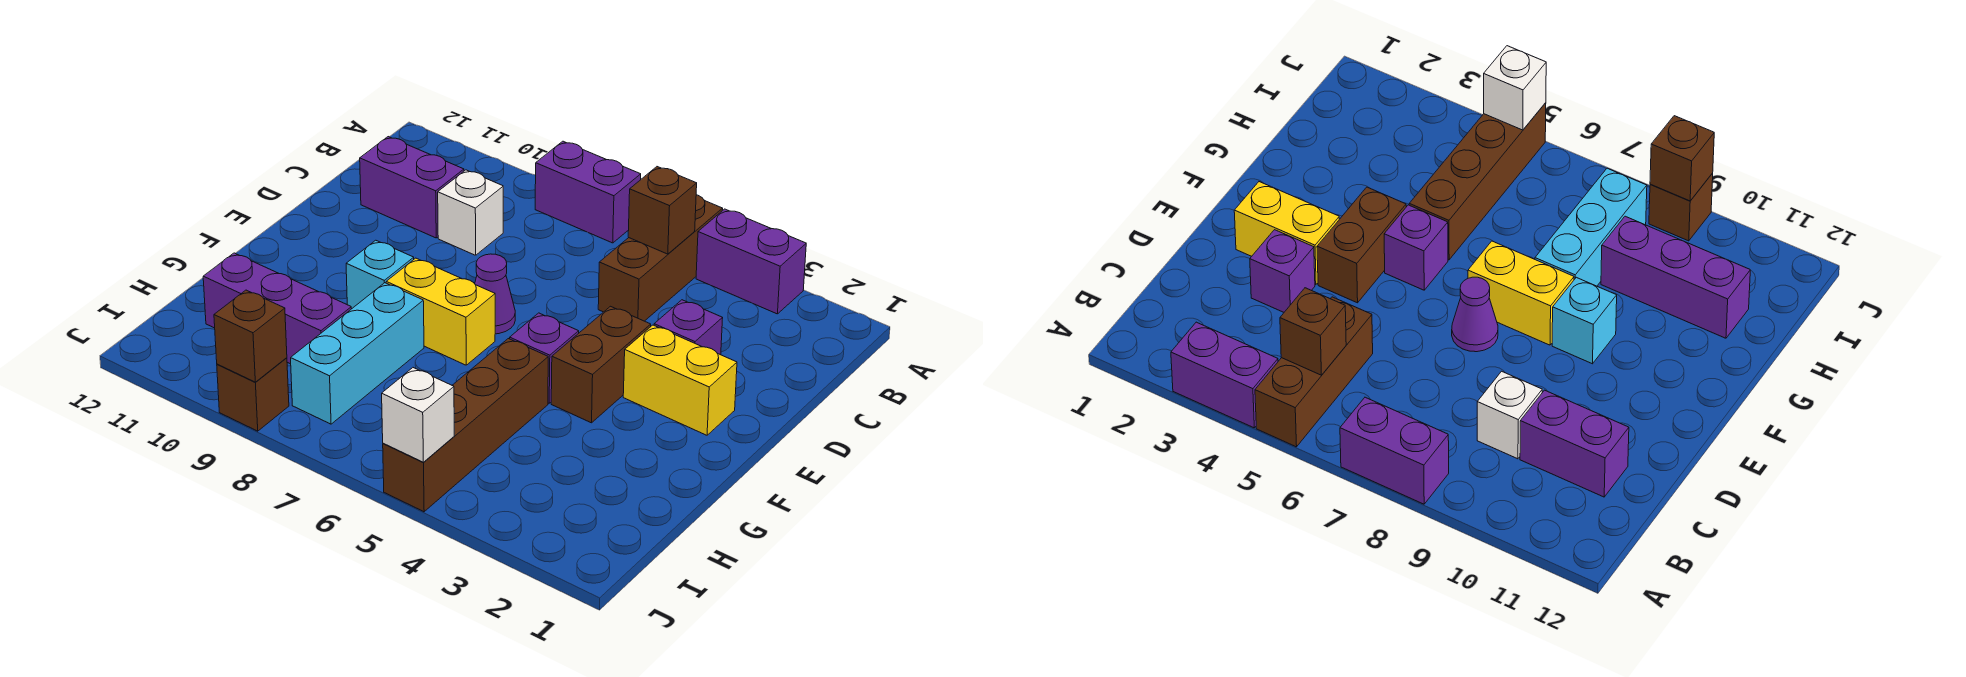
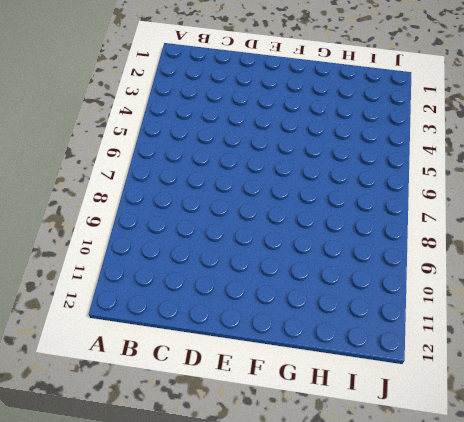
none -> purple 1x2 brick [696,209,806,314]
none -> brown 1x3 brick [598,195,723,321]
none -> purple 1x2 brick [535,141,641,243]

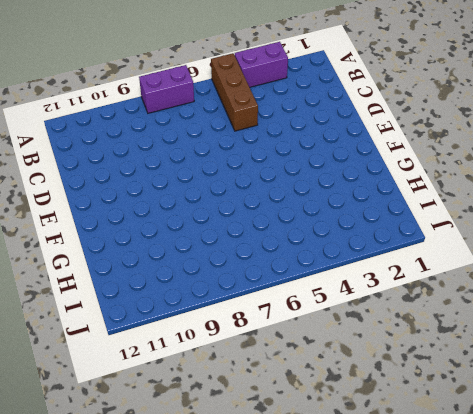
none -> white 1x1 brick [438,170,503,255]
none -> purple 1x2 brick [360,137,464,238]
none -> purple 1x1 brick [654,300,723,355]

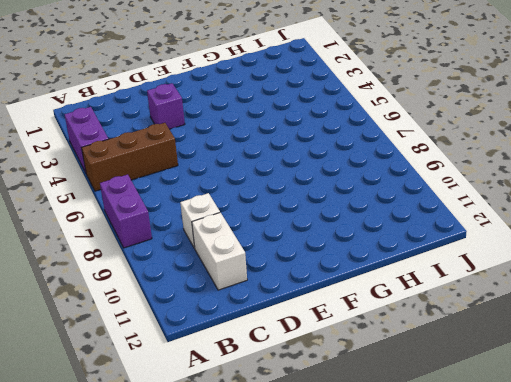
white 1x2 brick [192,212,247,290] -> purple 1x2 brick [360,137,464,238]
none -> yellow 1x2 brick [623,325,737,435]
none -> brown 1x2 brick [551,306,651,423]
none -> purple 1x1 cone [475,254,515,334]

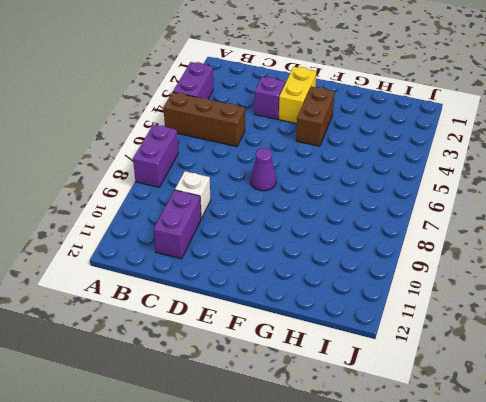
brown 1x2 brick [296,87,335,146] -> brown 1x2 brick turned to [551,306,651,423]
none -> purple 1x1 brick [510,313,579,403]
none -> yellow 1x2 brick [386,258,495,365]
none -> cyan 1x1 brick [346,240,414,309]

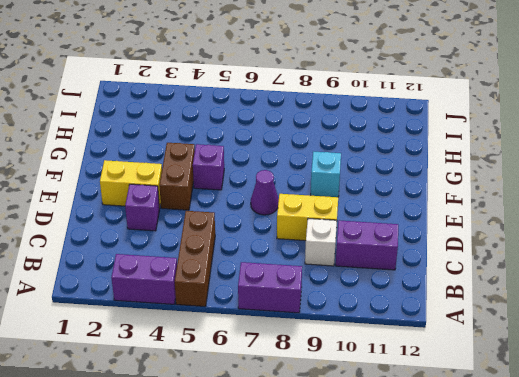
yellow 1x2 brick [277,194,338,241] -> yellow 1x2 brick moved to [386,258,495,365]
none -> brown 1x4 brick [383,339,548,512]
none -> cyan 1x3 brick [291,283,424,424]
none -> purple 1x3 brick [203,253,351,364]

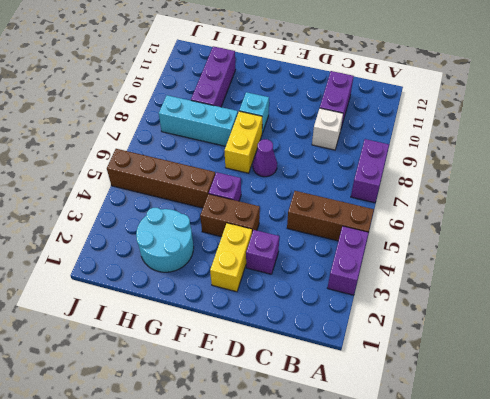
cyan 2x2 round brick [136,208,194,272] -> none
none -> brown 1x1 brick [217,358,289,431]
none -> brown 1x1 brick [628,167,697,254]
none -> white 1x1 brick [382,368,454,462]

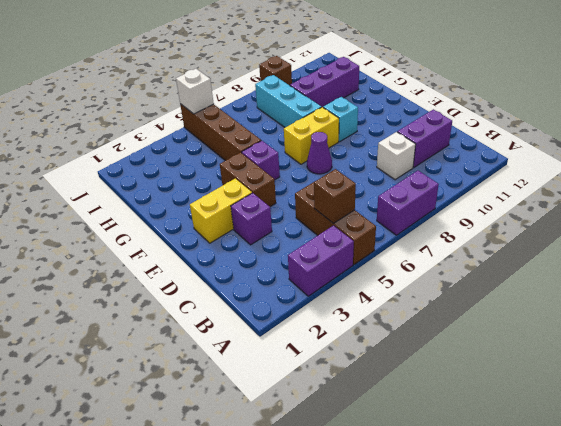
none -> brown 1x1 brick [214,290,287,382]

